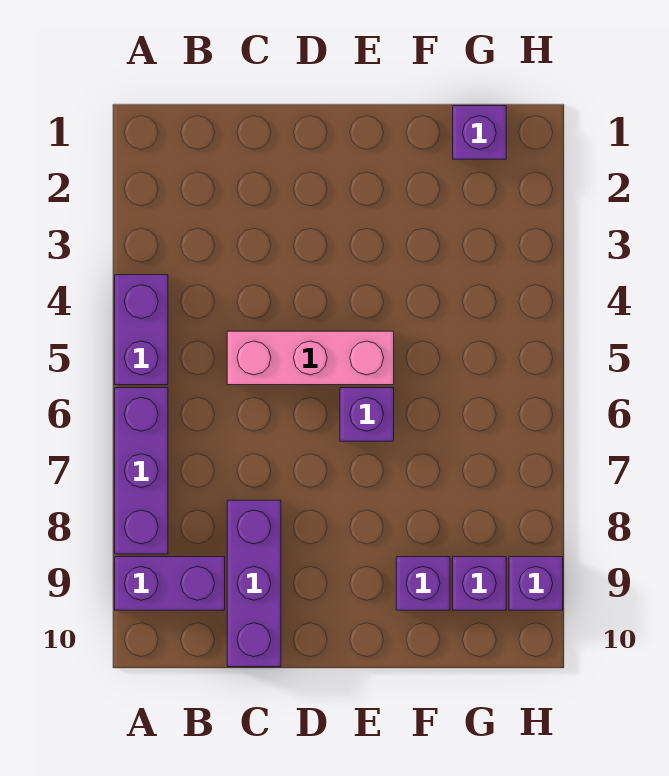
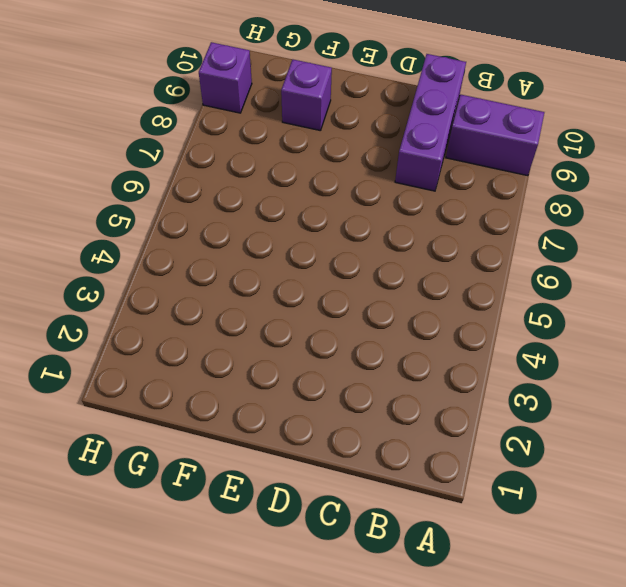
none -> purple 1x2 brick [115,275,168,385]
none -> purple 1x3 brick [115,388,168,554]

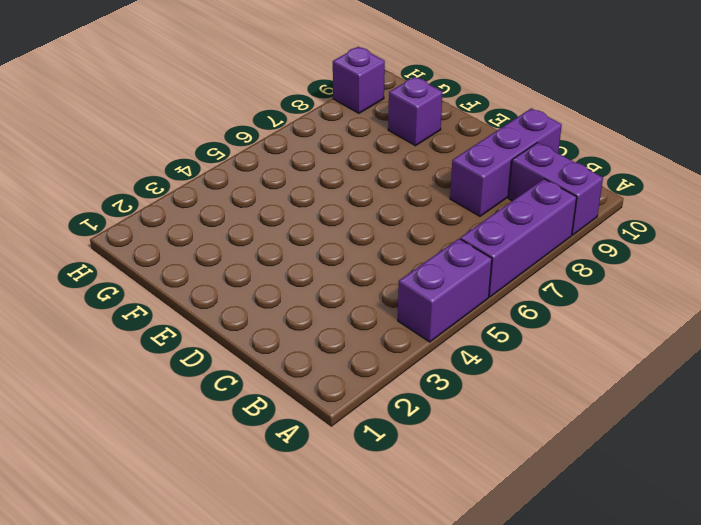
none -> pink 1x3 brick [227,331,394,385]
none -> purple 1x1 brick [340,388,394,441]

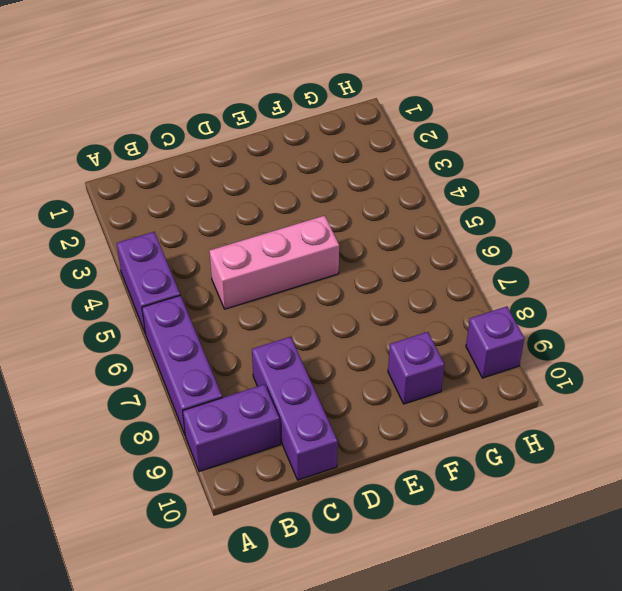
none -> purple 1x1 brick [340,388,394,441]
none -> purple 1x1 brick [453,106,506,159]

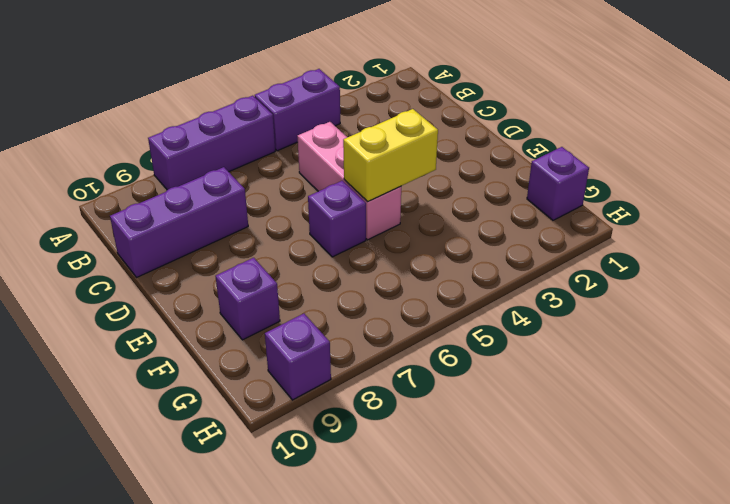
yellow 1x2 brick [343,109,438,202] -> none
none -> purple 1x2 brick [115,557,225,610]
none -> purple 1x1 brick [453,557,506,610]

